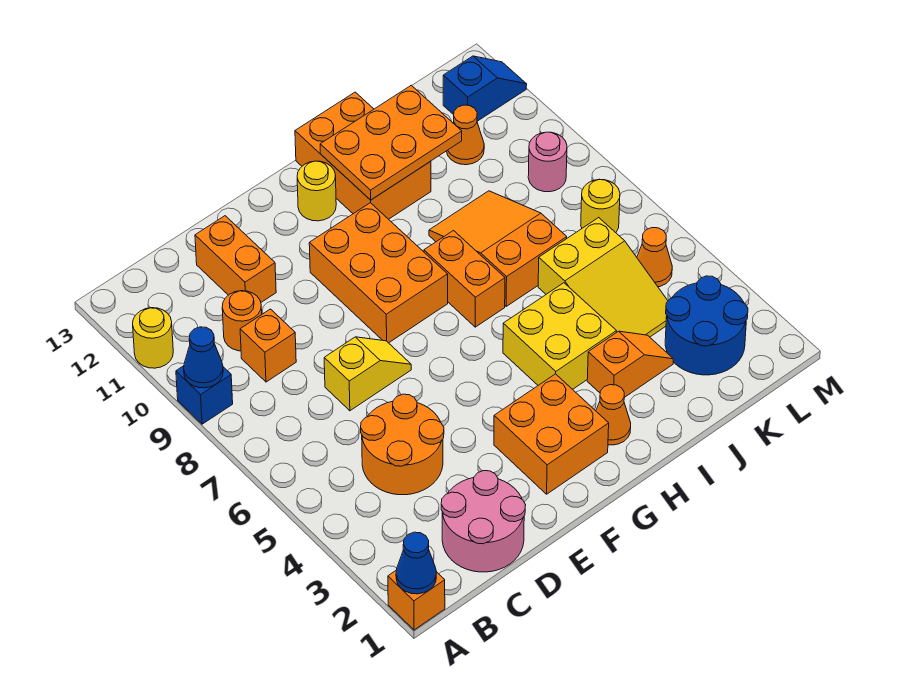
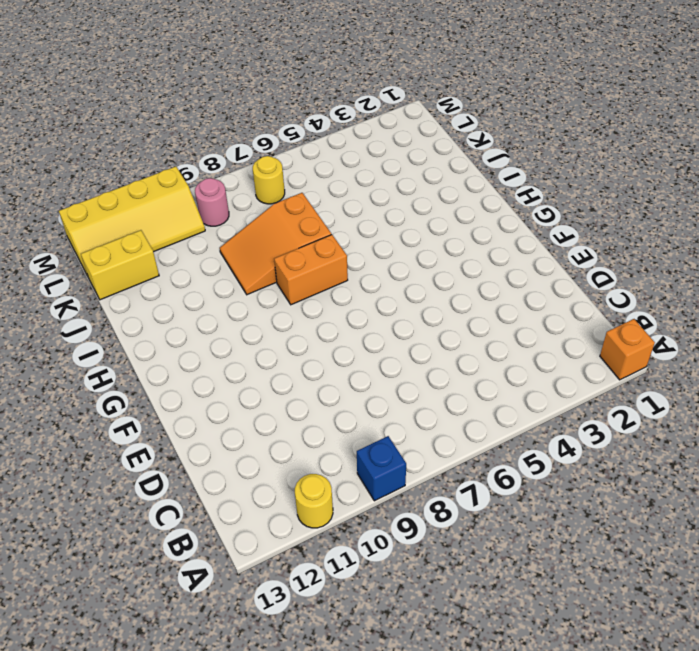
yellow 1x2 brick [81,230,159,300] -> none
yellow 2x4 slope [59,167,205,276] -> blue 1x2 slope [443,56,527,121]
none -> pink 2x2 round brick [441,471,526,572]
none -> orange 2x2 round brick [361,394,444,495]
none -> orange 1x1 brick [240,309,296,382]

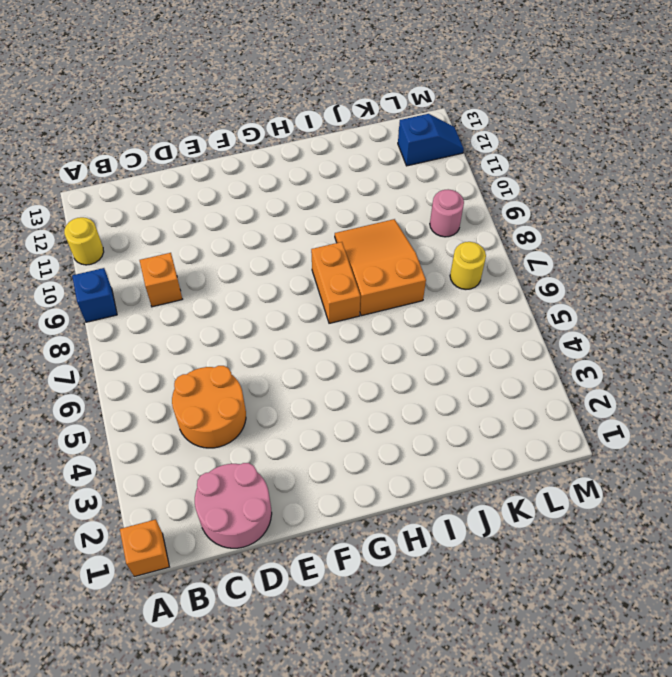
none -> orange 1x1 round brick [222,291,262,351]
none -> yellow 1x2 slope [324,337,411,411]
none -> orange 1x2 brick [195,216,276,302]

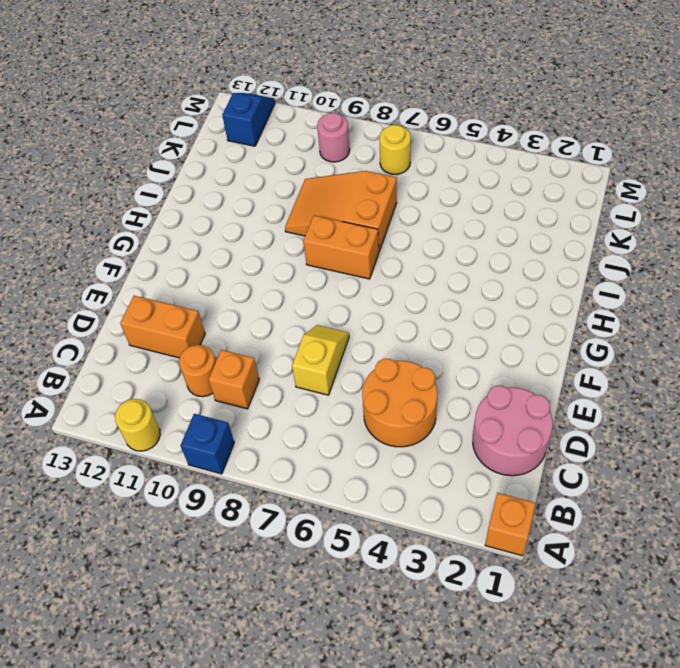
none -> orange 2x2 brick [494,374,609,494]
none -> orange 2x3 brick [309,203,448,343]
none -> yellow 1x1 round brick [297,161,336,221]

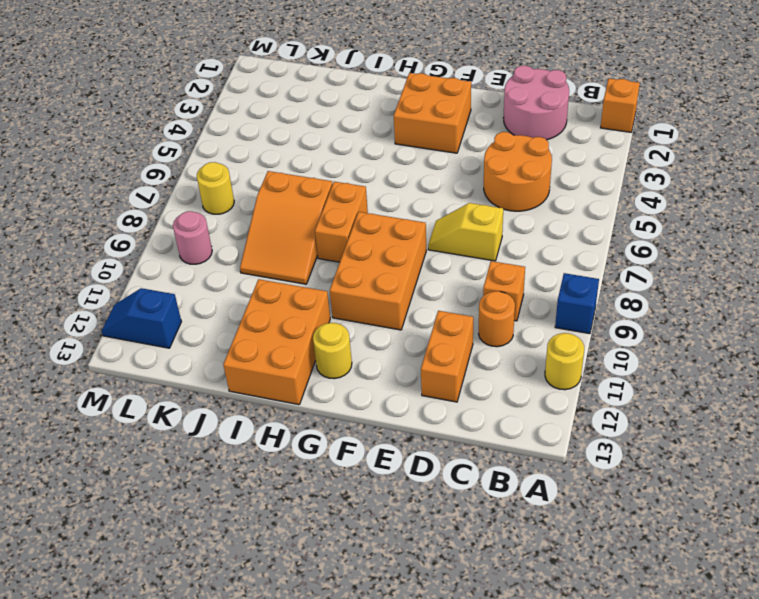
none -> orange 1x1 cone [596,385,631,445]
none -> yellow 2x2 brick [503,283,616,389]
none -> orange 1x2 slope [587,331,673,397]

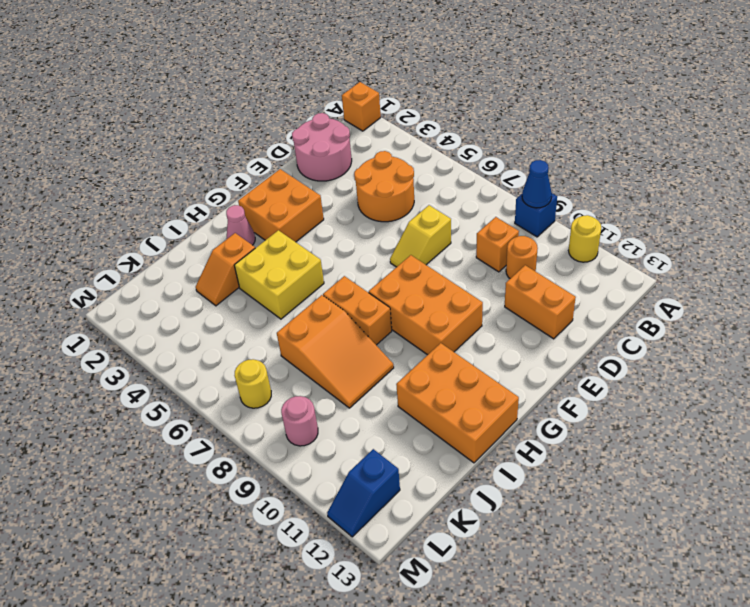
pink 1x1 cone [226,205,255,245] -> orange 1x1 cone [596,385,631,445]
none -> yellow 1x1 round brick [297,161,336,221]
none -> yellow 2x3 slope [538,218,668,337]
none -> blue 2x2 round brick [665,276,748,375]

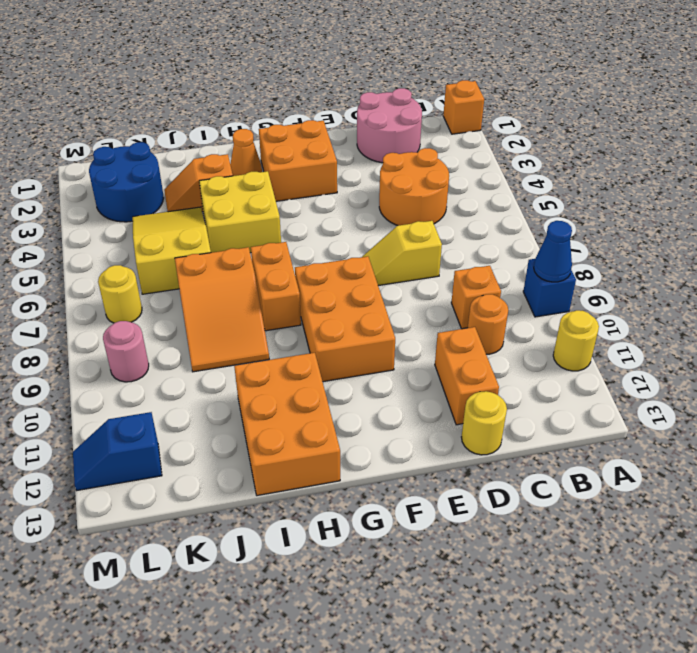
yellow 1x1 round brick [462,391,507,455] -> yellow 1x1 round brick moved to [297,161,336,221]
none -> orange 1x1 cone [447,105,484,165]
none -> orange 1x1 cone [637,228,672,287]
none -> blue 1x1 cone [396,532,436,594]

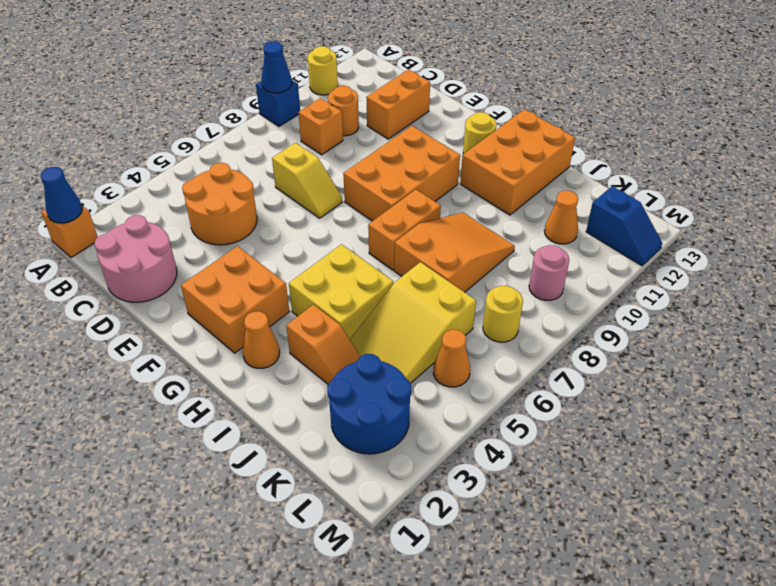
none -> orange 2x3 plate [320,85,462,200]

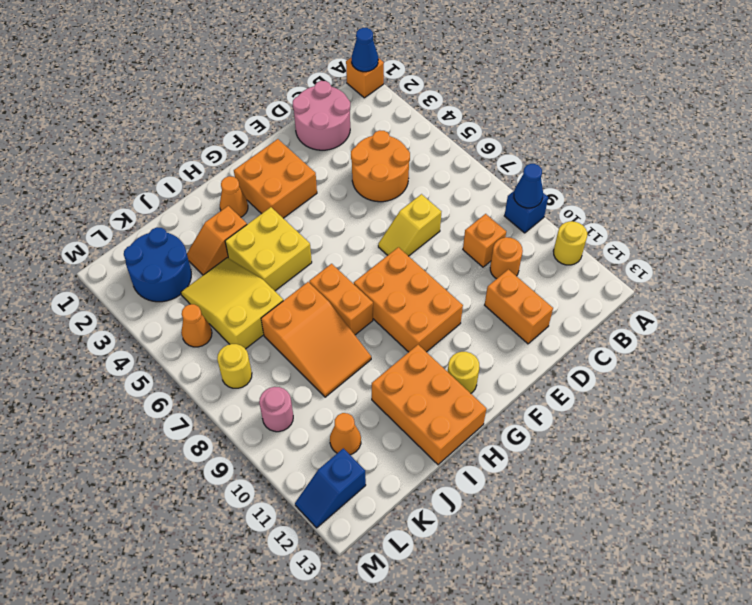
none -> orange 2x3 plate [320,85,462,200]

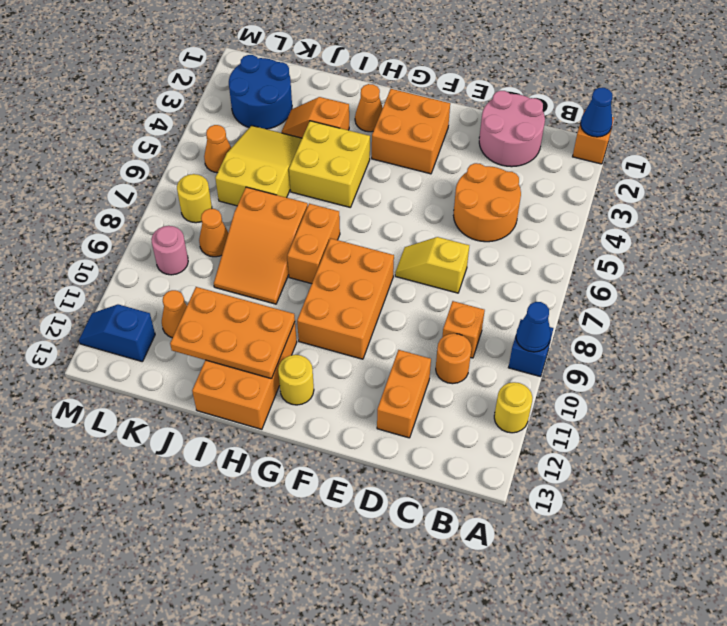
orange 1x1 cone [199,209,228,257] -> none

